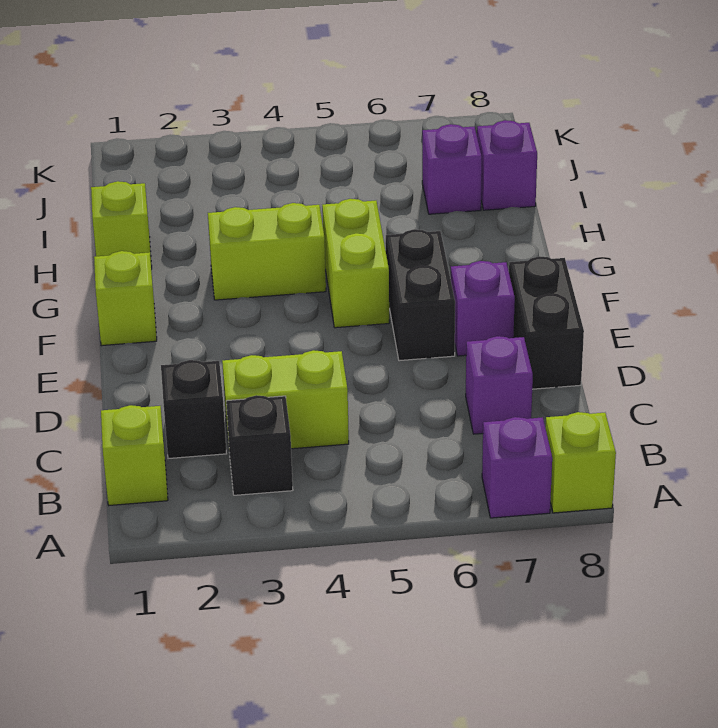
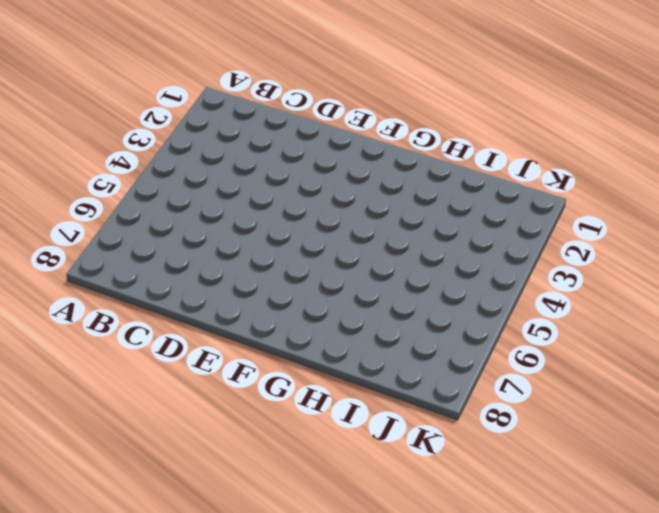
none -> purple 1x1 brick [482,417,552,518]
none -> lime 1x1 brick [545,412,616,513]
none -> lime 1x1 brick [101,405,168,505]

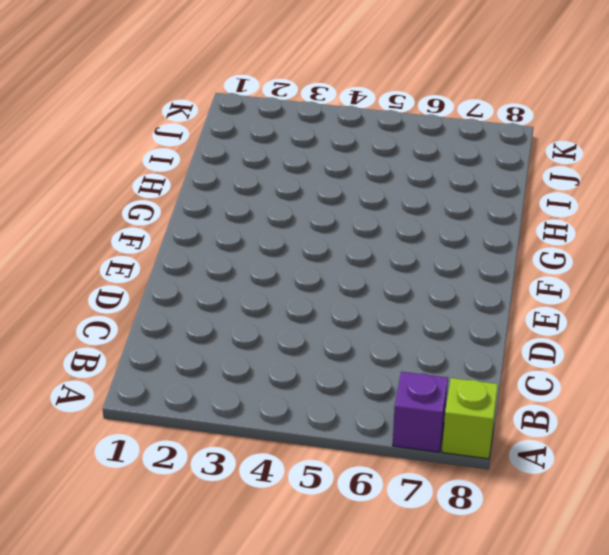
none -> lime 1x1 brick [101,405,168,505]
none -> black 1x1 brick [226,395,293,495]
none -> black 1x1 brick [161,360,226,459]

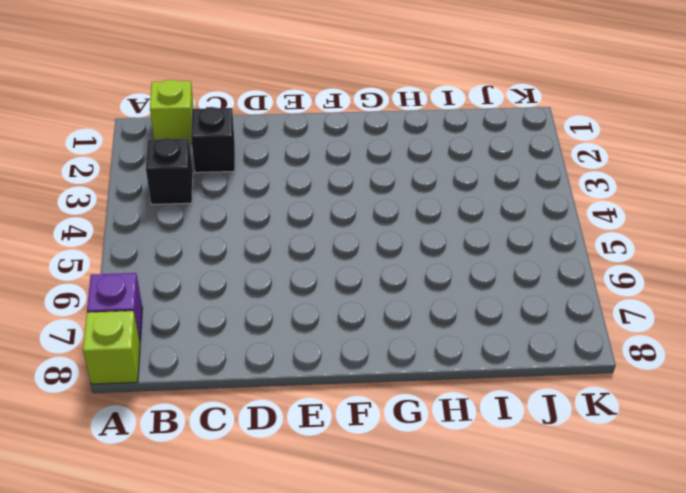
none -> lime 1x2 brick [222,350,349,449]
none -> purple 1x1 brick [466,336,533,434]
none -> black 1x2 brick [509,256,584,389]

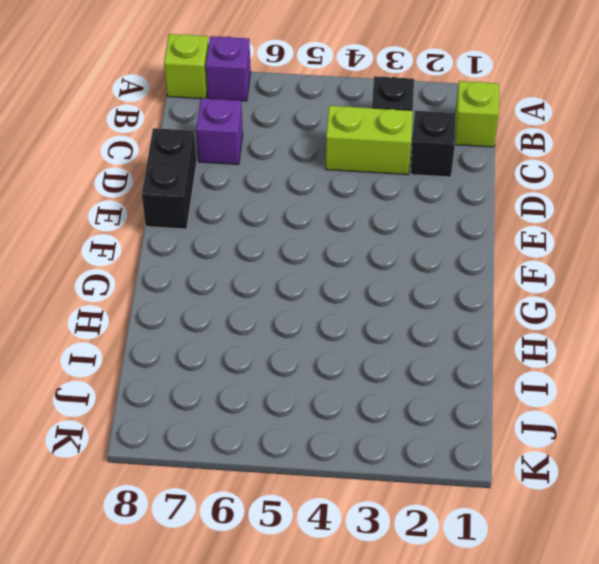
none -> black 1x2 brick [386,229,455,361]
none -> purple 1x1 brick [451,261,515,356]
none -> lime 1x1 brick [94,251,157,346]

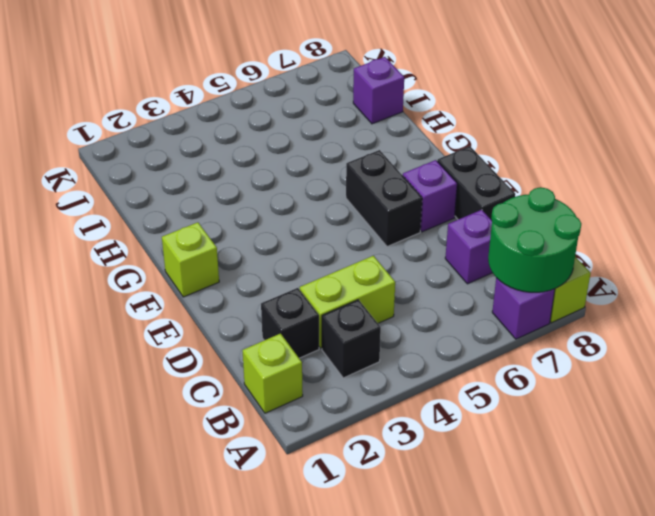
green 2x2 round brick [488,187,581,292] -> none
none -> lime 1x2 brick [322,199,389,328]
none -> lime 1x2 brick [208,203,326,300]
none -> lime 1x1 brick [91,181,152,269]

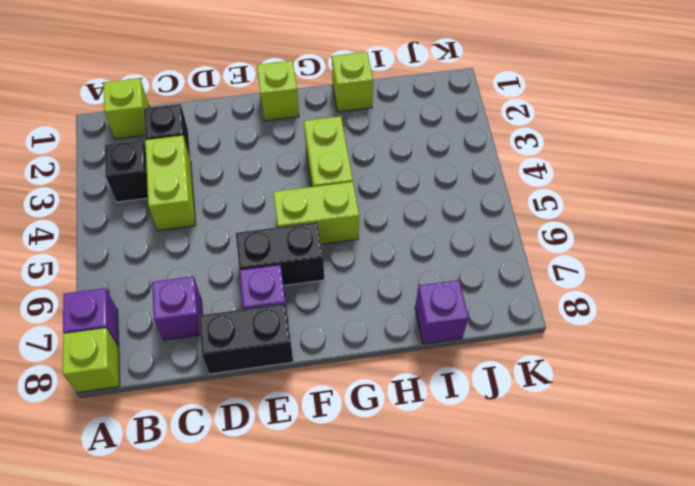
none -> purple 1x1 brick [422,124,482,214]

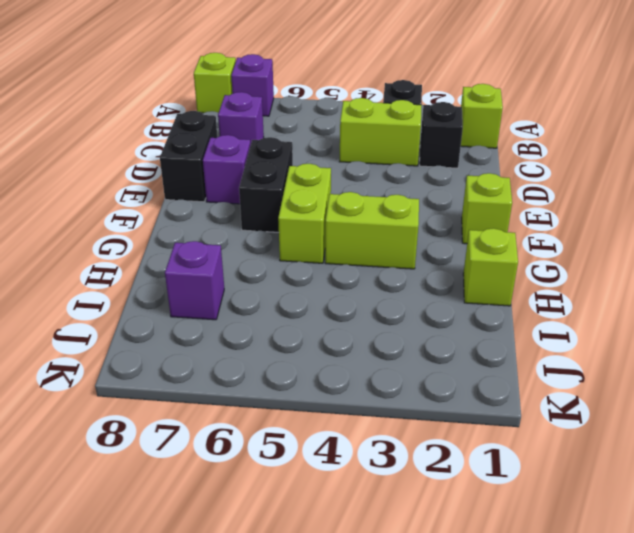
none -> purple 1x1 brick [477,120,537,210]

